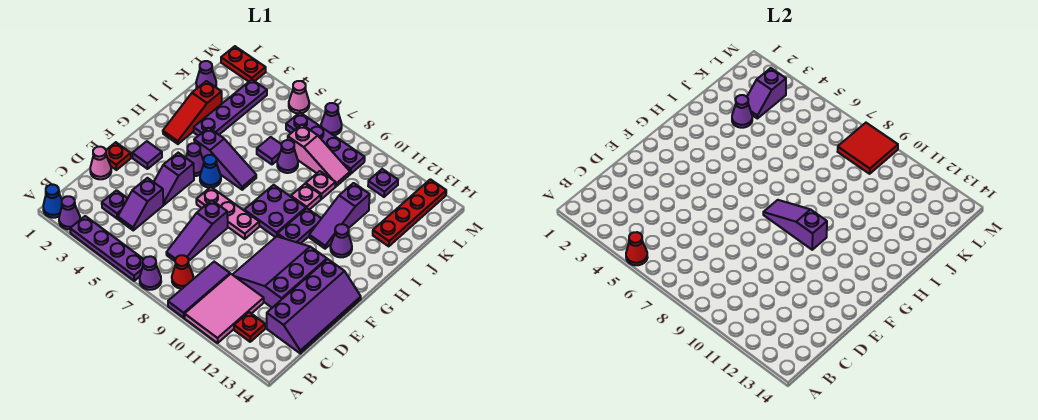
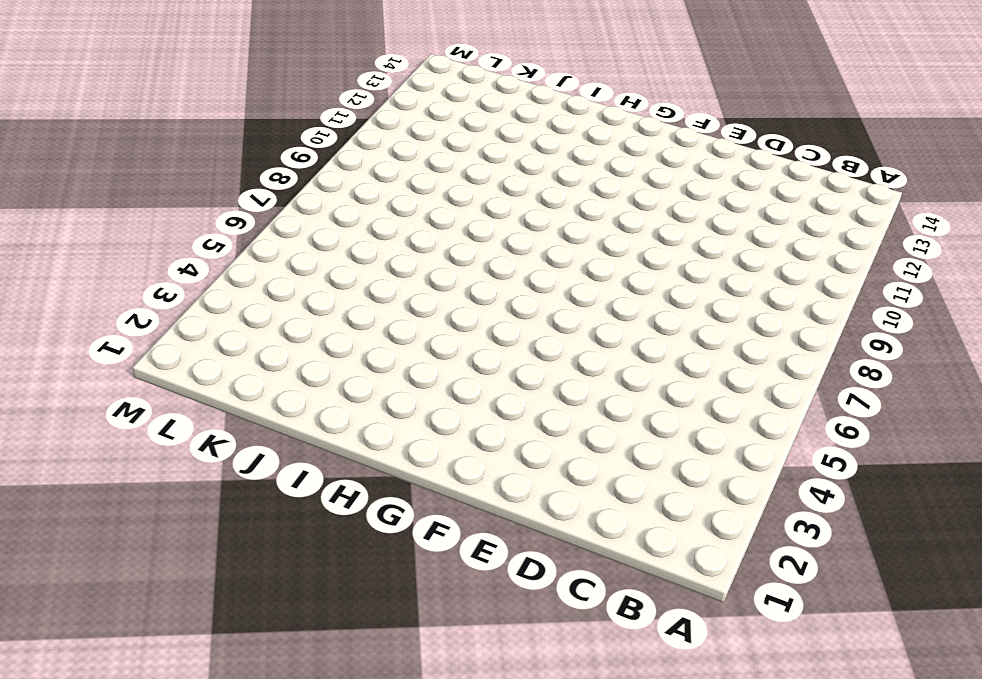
none -> blue 1x1 cone [43,185,62,218]
none -> purple 1x1 cone [59,196,80,229]
none -> purple 1x4 plate [70,216,144,281]
none -> purple 1x1 cone [140,256,161,290]

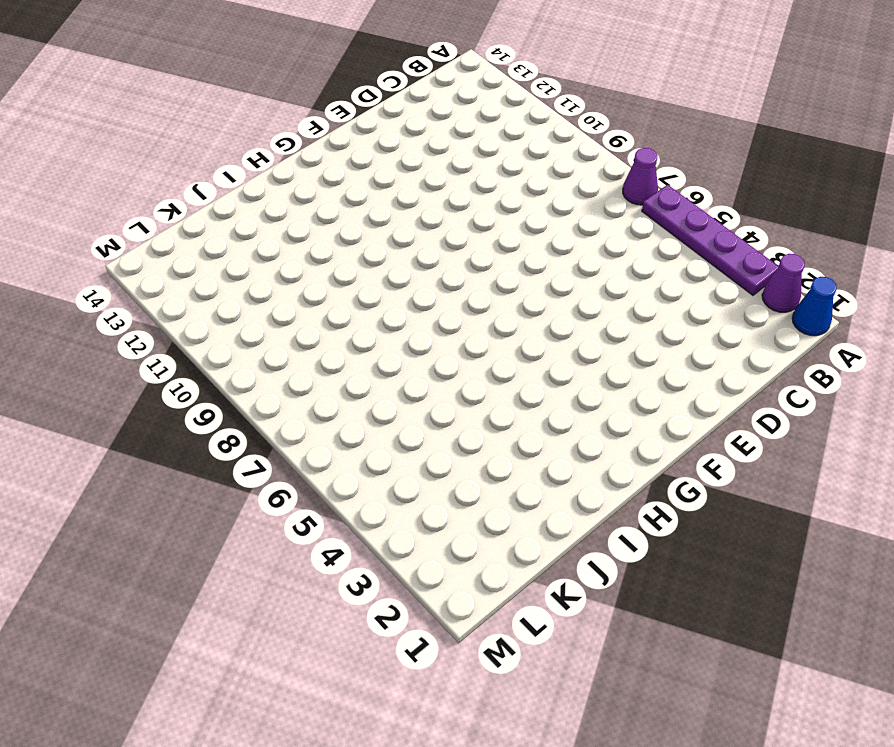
none -> purple 1x3 tile [168,262,230,318]
none -> pink 2x3 tile [185,274,264,343]
none -> red 1x1 cone [172,255,193,289]
none -> red 1x1 plate [234,312,265,342]

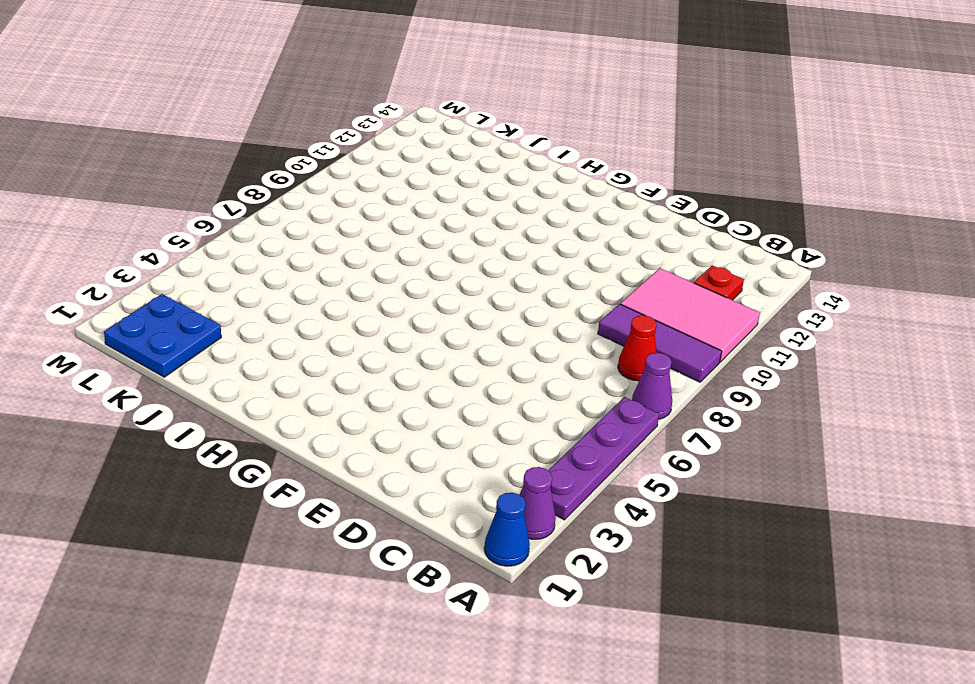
blue 2x2 plate [104,294,221,377] -> purple 1x1 cone [196,61,216,88]
none -> purple 1x1 plate [102,190,128,219]
none -> purple 1x2 slope [118,178,164,230]
none -> purple 1x3 slope [166,200,228,261]
none -> purple 2x4 slope [267,259,361,353]

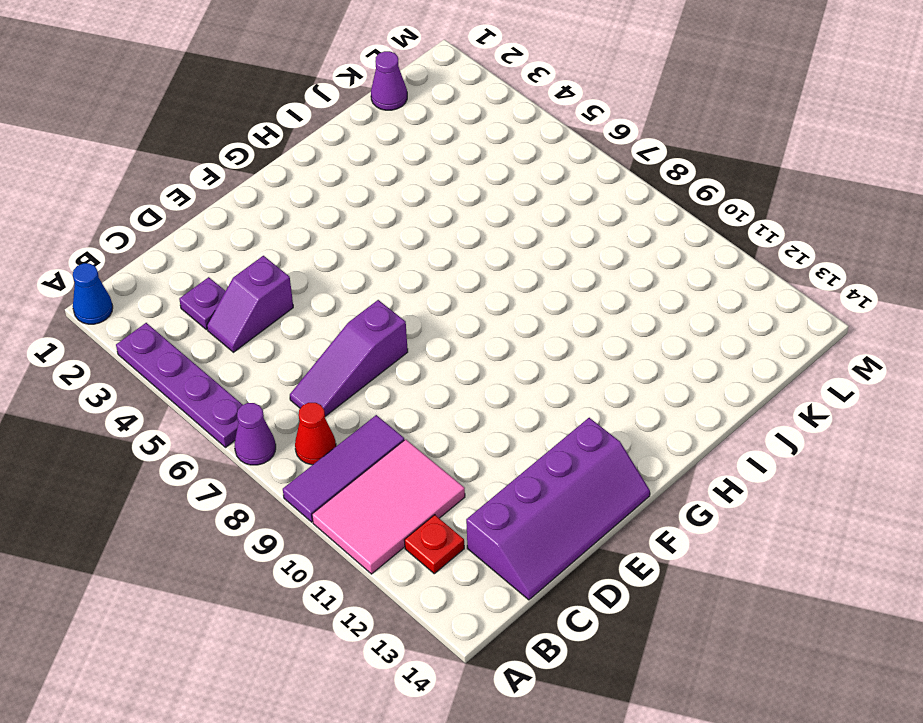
none -> purple 1x1 cone [59,196,80,229]
none -> pink 1x1 cone [90,147,111,179]
none -> purple 3x3 slope [233,236,327,308]
none -> red 1x1 plate [106,142,131,170]

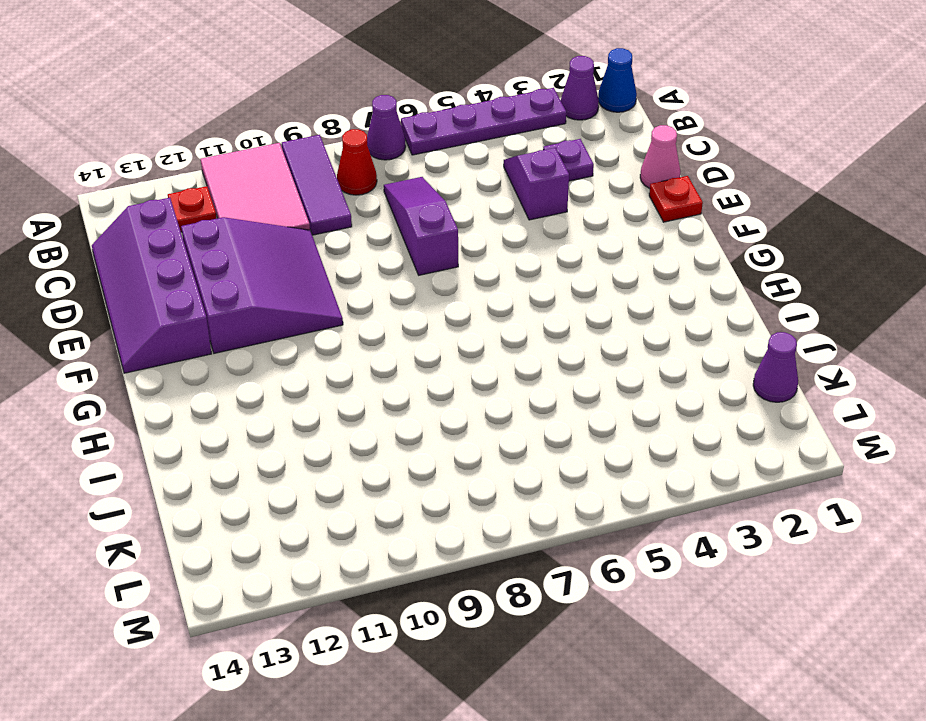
none -> purple 1x2 slope [154,153,194,205]
none -> purple 1x1 tile [132,141,162,169]
none -> pink 1x3 plate [196,187,259,239]
none -> purple 1x1 cone [186,143,204,176]

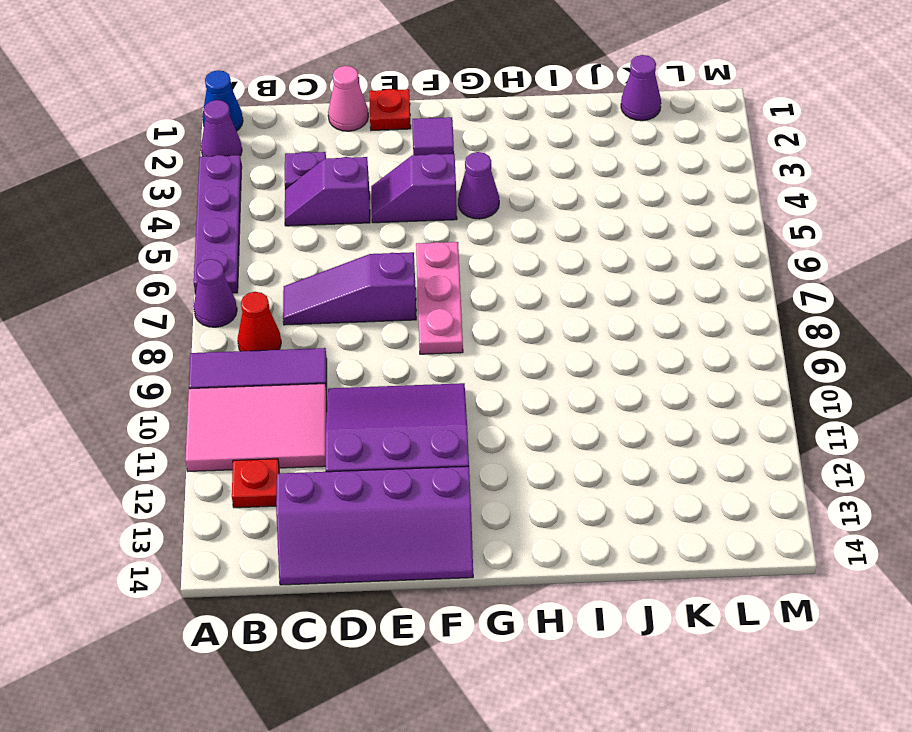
none -> blue 1x1 cone [200,155,221,188]
none -> purple 2x2 plate [244,185,306,237]
none -> purple 1x2 plate [277,208,321,244]
none -> red 1x3 slope [163,81,222,144]

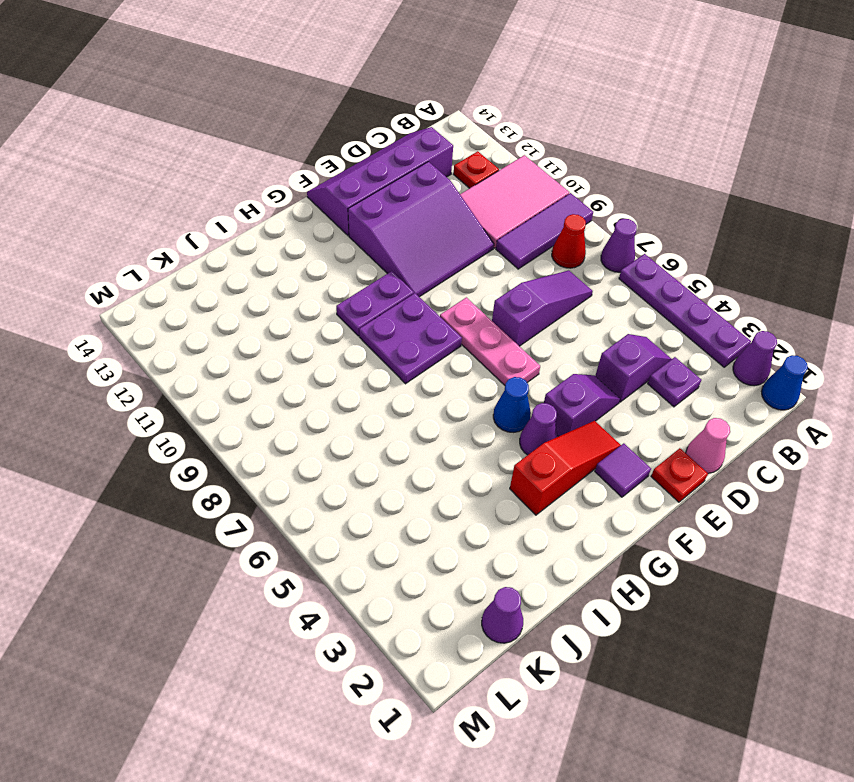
red 1x3 slope [510,421,621,515] -> red 1x3 slope moved to [163,81,222,144]
none -> purple 1x3 slope [194,128,256,190]
none -> purple 1x3 slope [309,183,370,249]
none -> purple 1x1 cone [330,224,352,257]
none -> purple 1x4 plate [194,80,267,136]

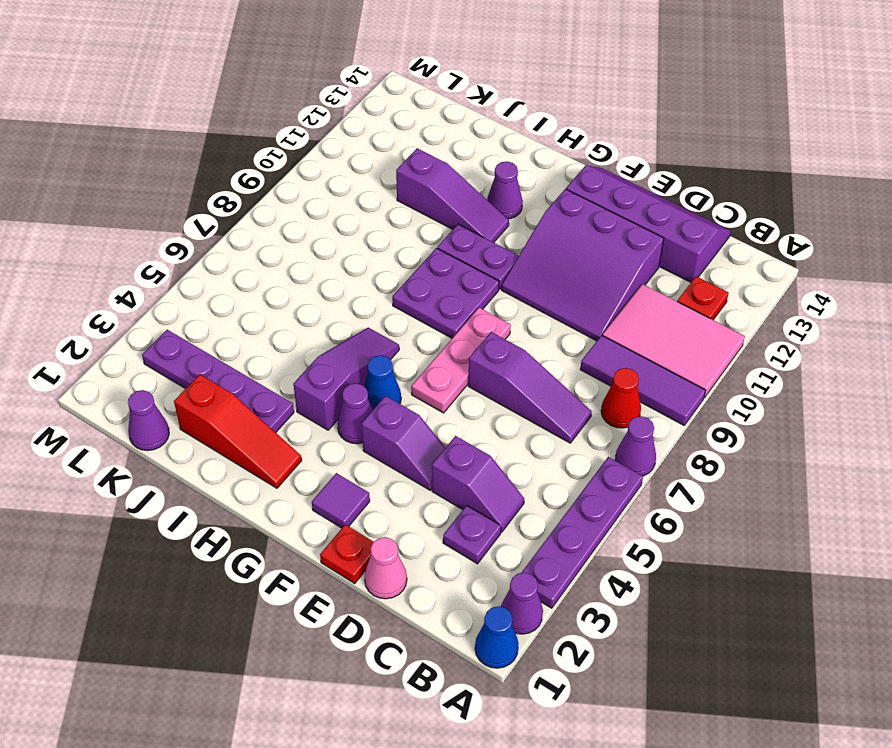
none -> pink 1x1 plate [291,184,321,210]
none -> purple 1x1 tile [257,137,281,164]
none -> purple 1x1 cone [277,140,298,173]
none -> pink 1x1 plate [306,171,336,199]

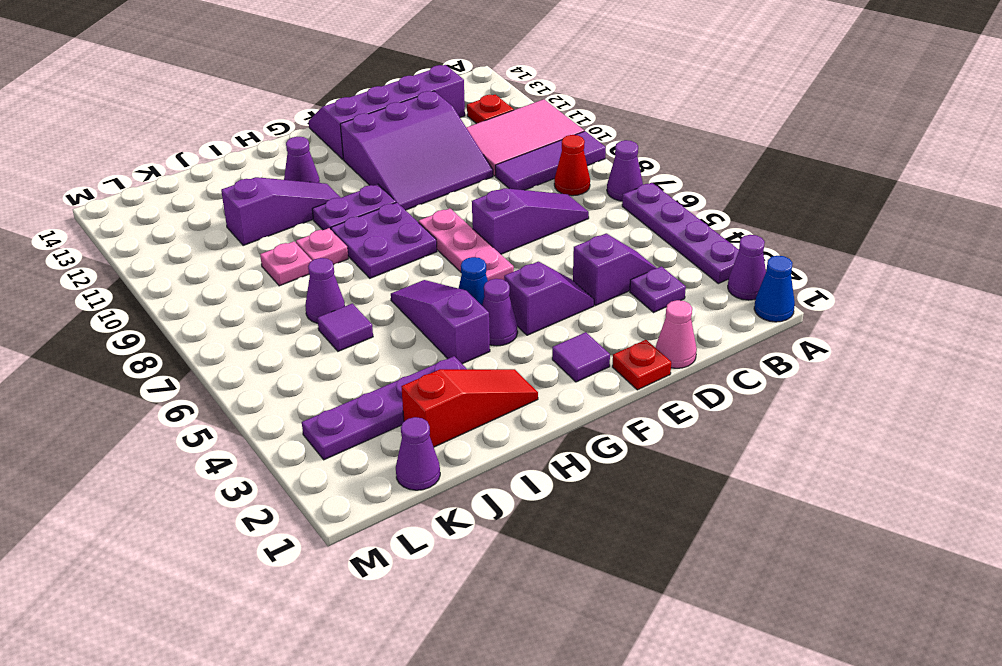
none -> red 1x4 plate [373,179,446,246]
none -> pink 1x3 slope [288,125,350,186]
none -> purple 1x4 plate [286,113,365,174]
none -> purple 1x1 plate [368,169,398,197]

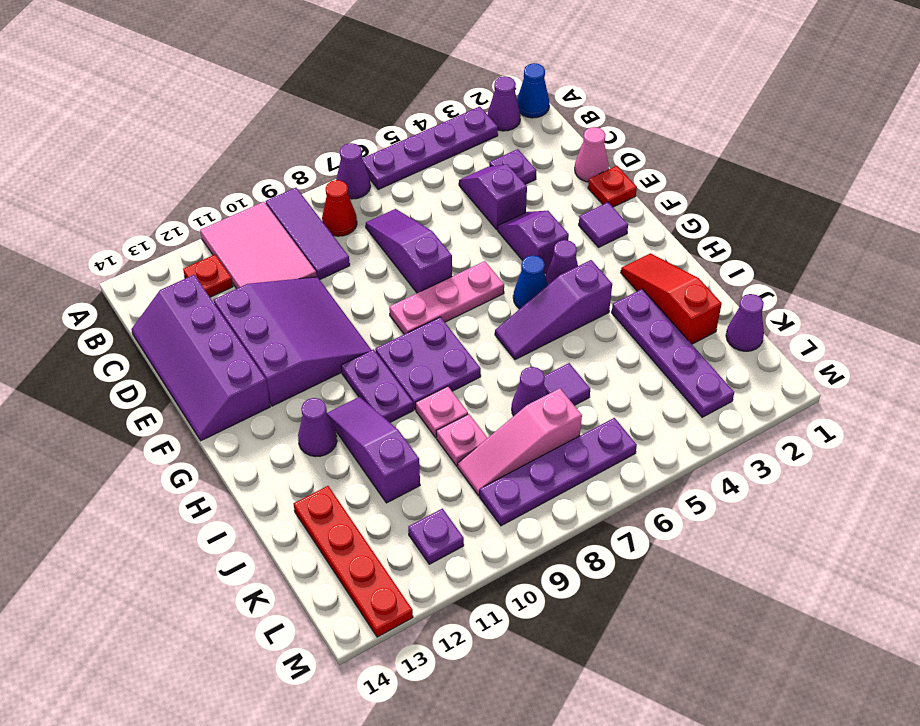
none -> red 1x2 plate [221,46,266,82]
none -> pink 1x1 cone [289,81,309,113]
none -> purple 1x1 cone [321,103,342,135]
none -> red 1x1 cone [626,232,648,265]

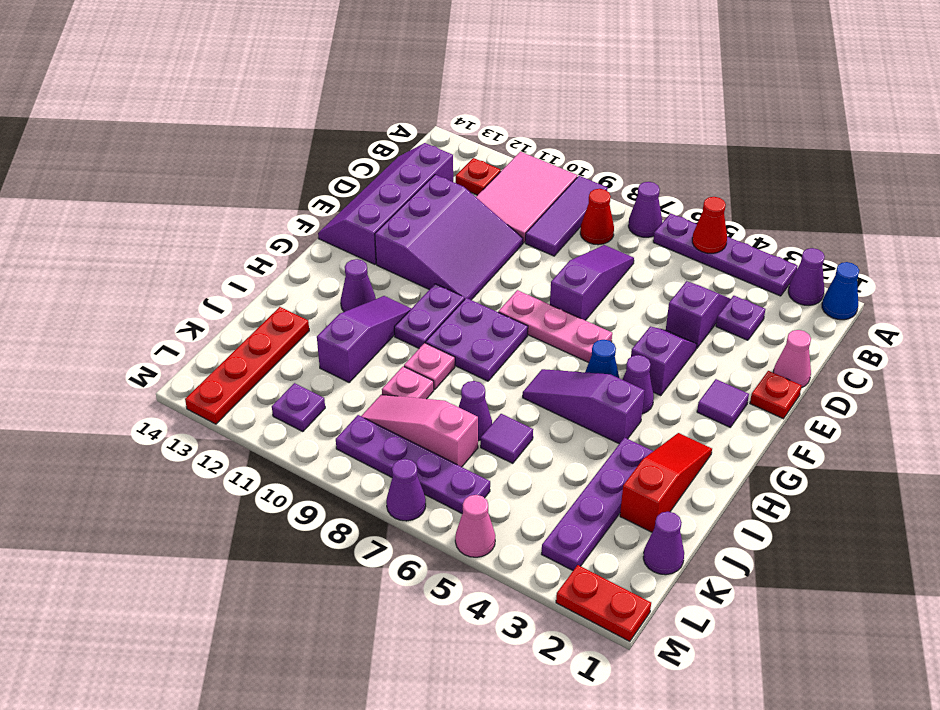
none -> purple 1x3 slope [763,200,827,250]
none -> purple 1x1 cone [732,95,752,128]
none -> purple 1x2 slope [747,68,786,119]
none -> red 2x2 tile [838,123,898,174]

